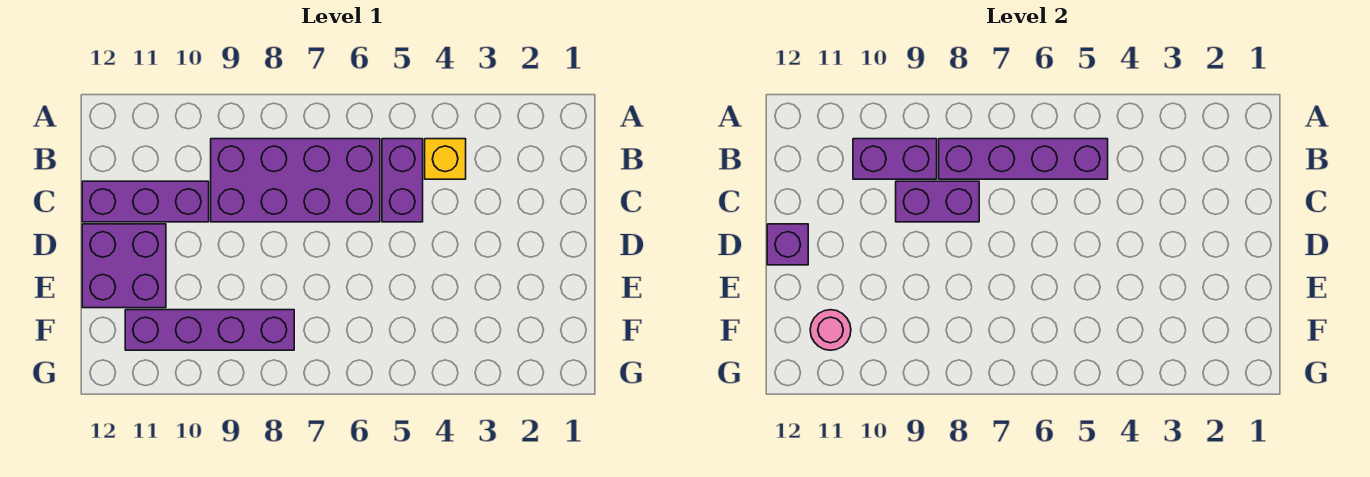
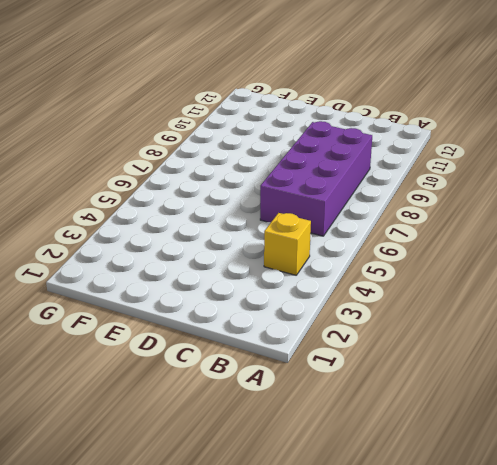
none -> purple 1x2 brick [382,139,423,222]
none -> purple 1x3 brick [82,181,209,222]

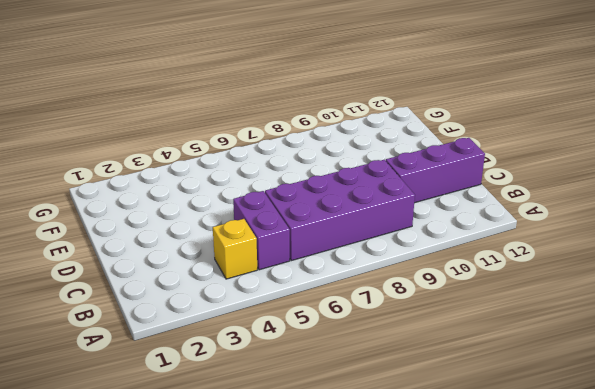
none -> purple 2x2 brick [82,224,166,308]
none -> purple 1x4 brick [125,310,294,350]

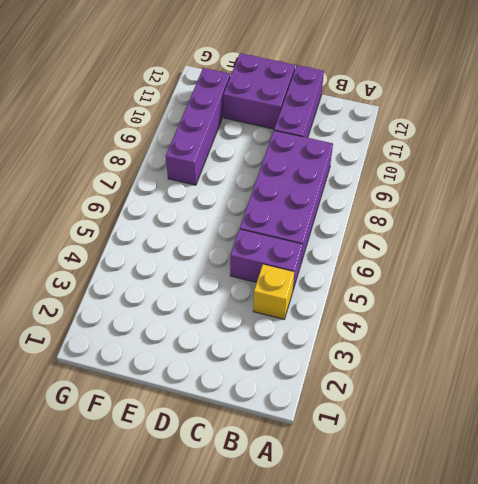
none -> purple 1x4 brick [939,139,1108,179]
none -> purple 1x2 brick [853,139,937,179]

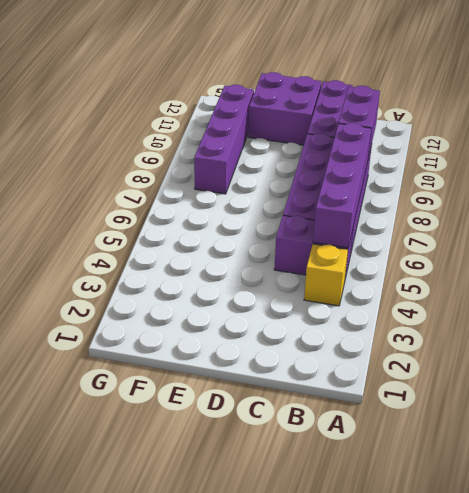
none -> purple 1x2 brick [896,181,979,222]
none -> purple 1x1 brick [767,224,808,265]

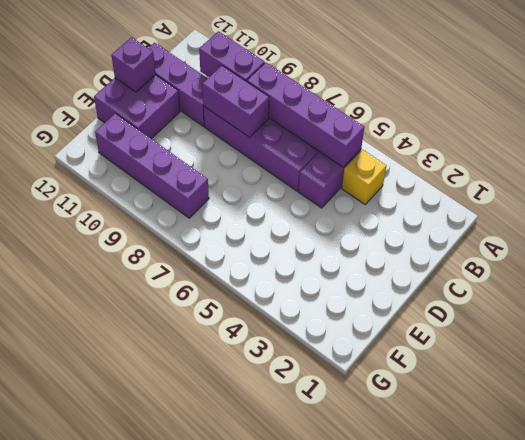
none -> pink 1x1 round brick [810,310,851,350]

